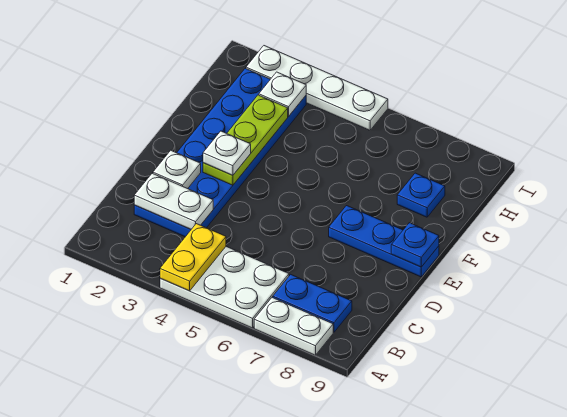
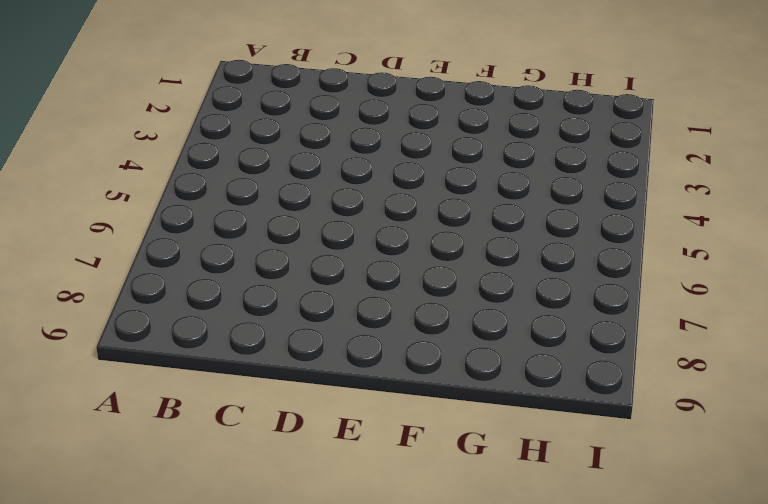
none -> white 2x3 plate [160,247,289,328]
none -> white 1x2 plate [254,297,333,355]
none -> blue 1x2 plate [273,274,352,332]

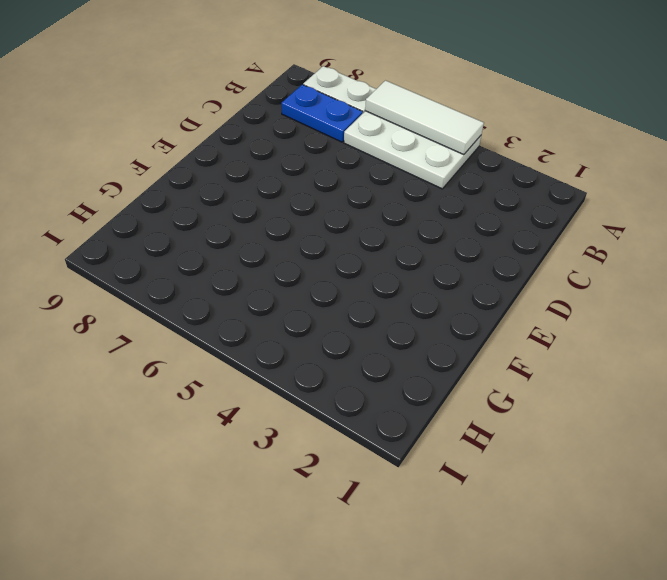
white 1x3 tile [365,81,484,155] -> yellow 1x2 plate [160,224,226,291]
none -> blue 2x6 plate [134,68,306,237]
none -> blue 1x3 plate [329,206,439,277]
none -> blue 1x1 plate [397,173,445,217]

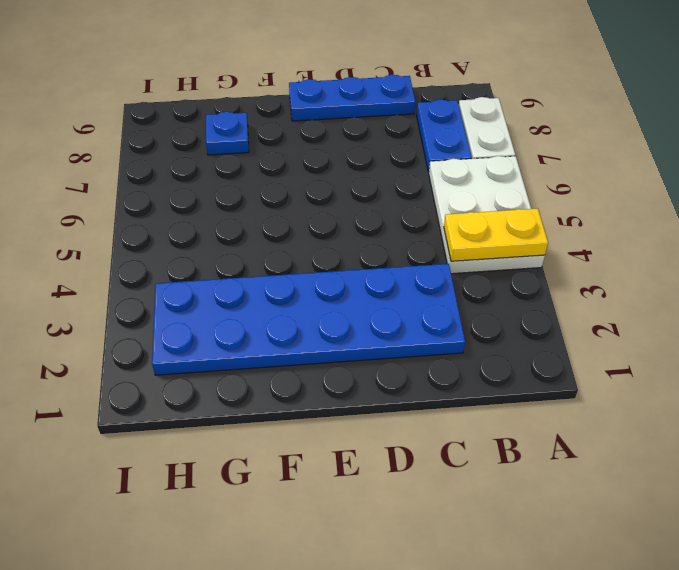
blue 1x3 plate [289,75,415,121] -> blue 1x3 plate turned to [329,206,439,277]
none -> white 1x4 plate [246,46,388,130]
none -> white 1x2 plate [134,173,213,229]
none -> white 1x1 plate [153,150,201,189]

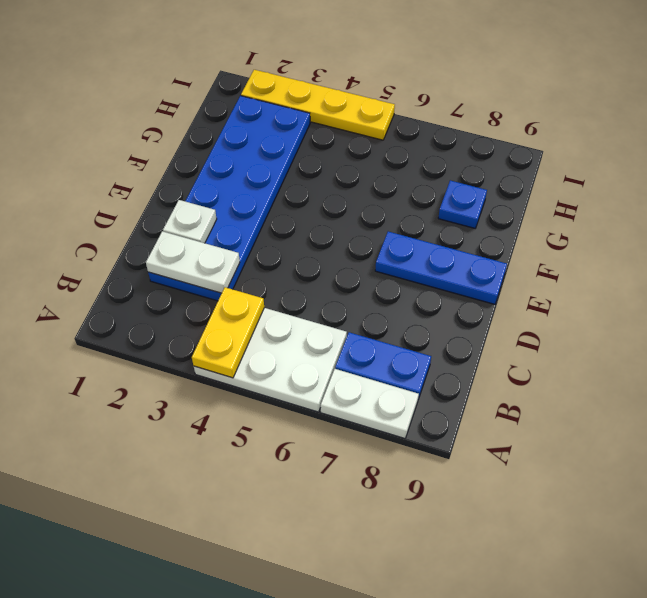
yellow 1x4 plate [241,70,395,140] -> white 1x4 plate [246,46,388,130]
none -> lime 1x3 plate [203,95,288,185]
none -> blue 1x1 plate [391,223,439,267]
none -> white 1x1 plate [259,72,306,116]

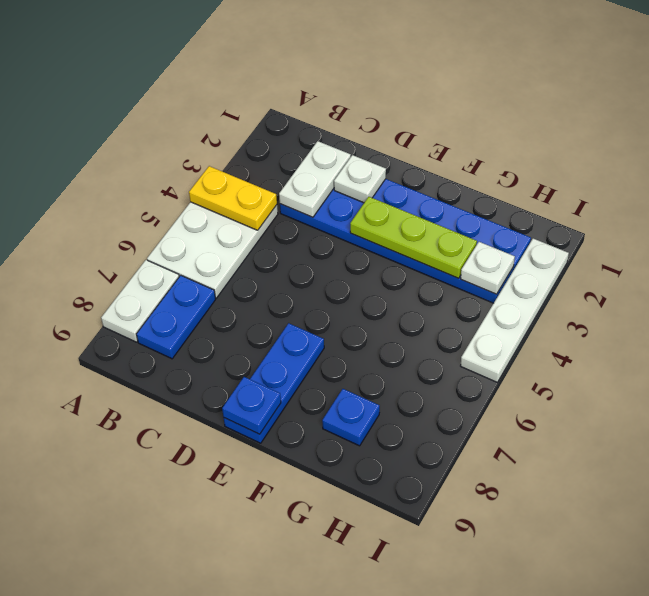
none -> white 1x1 plate [203,131,251,175]

